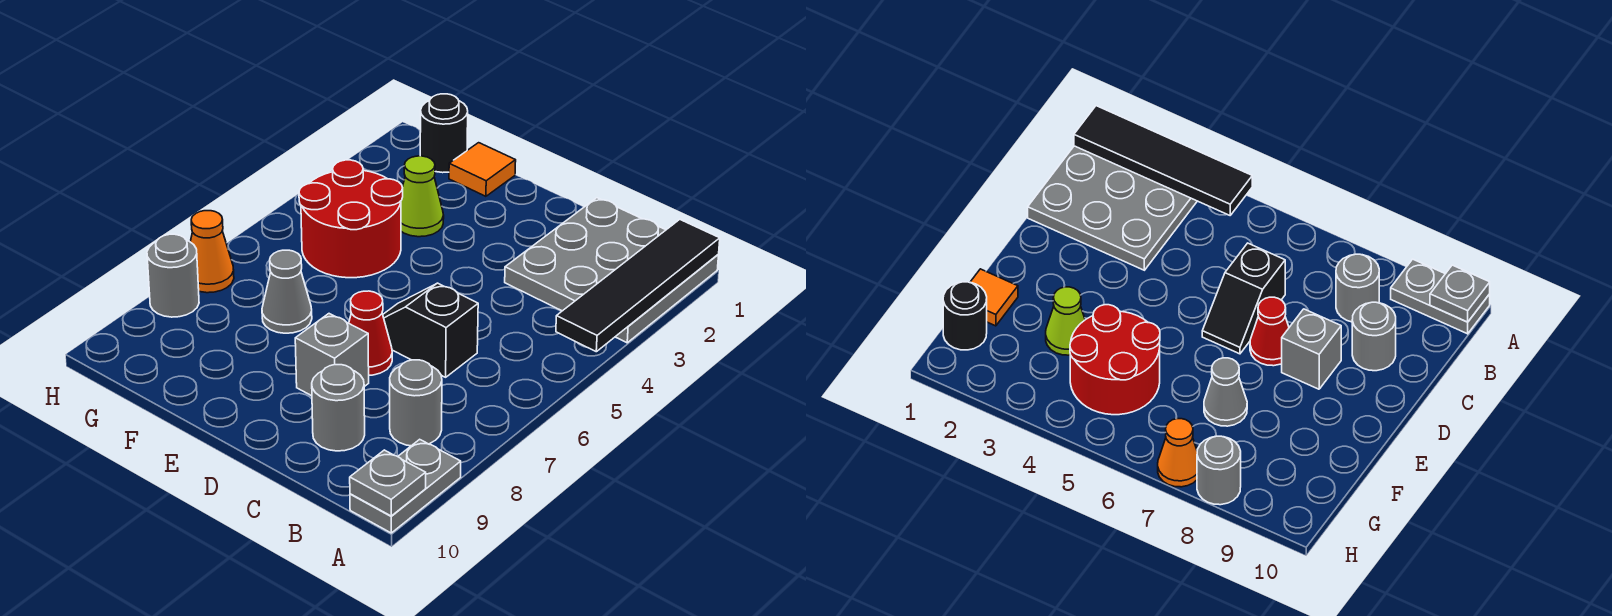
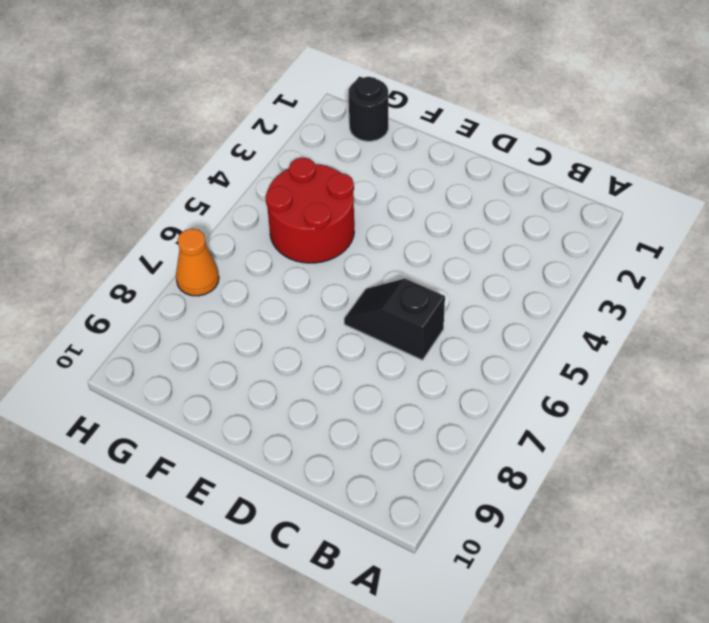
none -> grey 3x3 plate [505,198,719,343]
none -> grey 1x2 plate [350,439,461,533]
none -> grey 1x1 round brick [390,360,442,446]

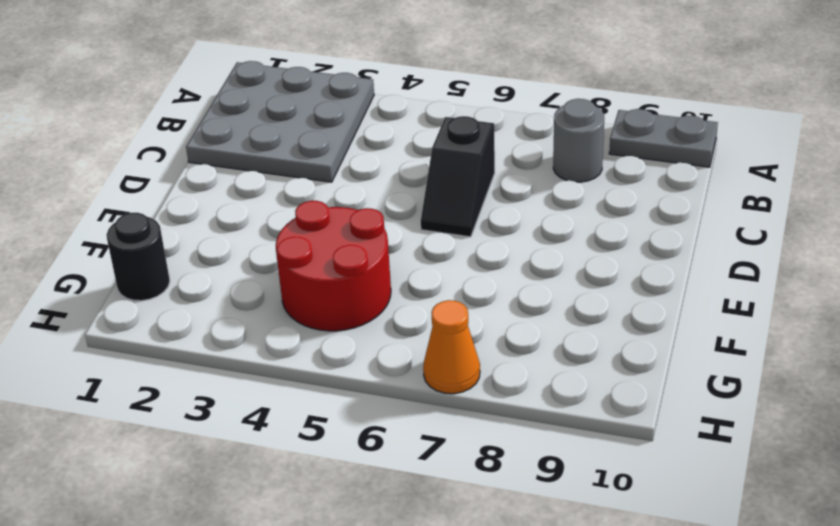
none -> grey 1x1 round brick [312,365,365,451]
none -> red 1x1 cone [349,291,392,375]
none -> grey 1x1 brick [295,314,369,396]

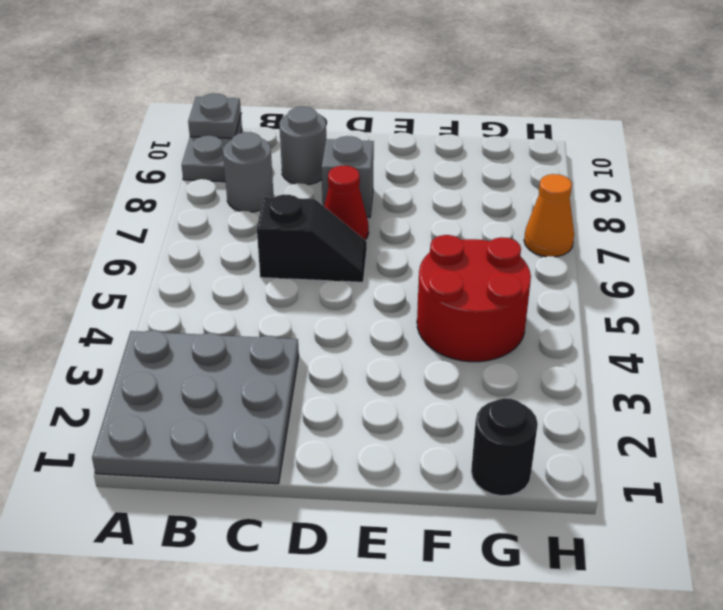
none -> orange 1x1 tile [449,143,516,196]
none -> lime 1x1 cone [401,156,444,237]
none -> grey 1x1 cone [262,250,312,333]

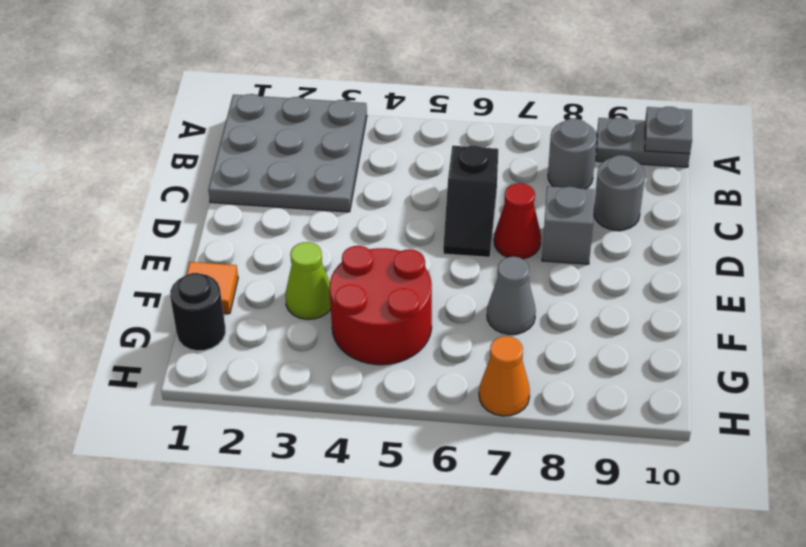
none -> grey 1x1 round brick [147,234,199,317]
none -> black 1x4 tile [556,220,720,352]

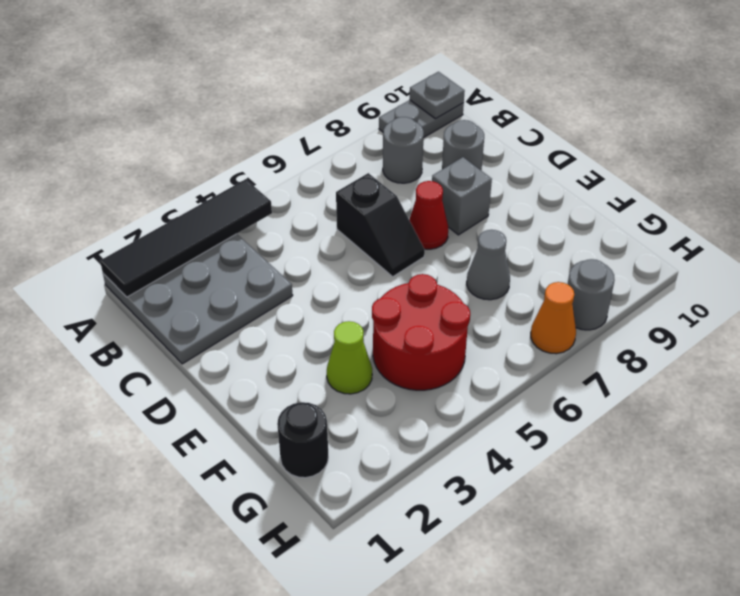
none -> orange 1x1 tile [449,143,516,196]

